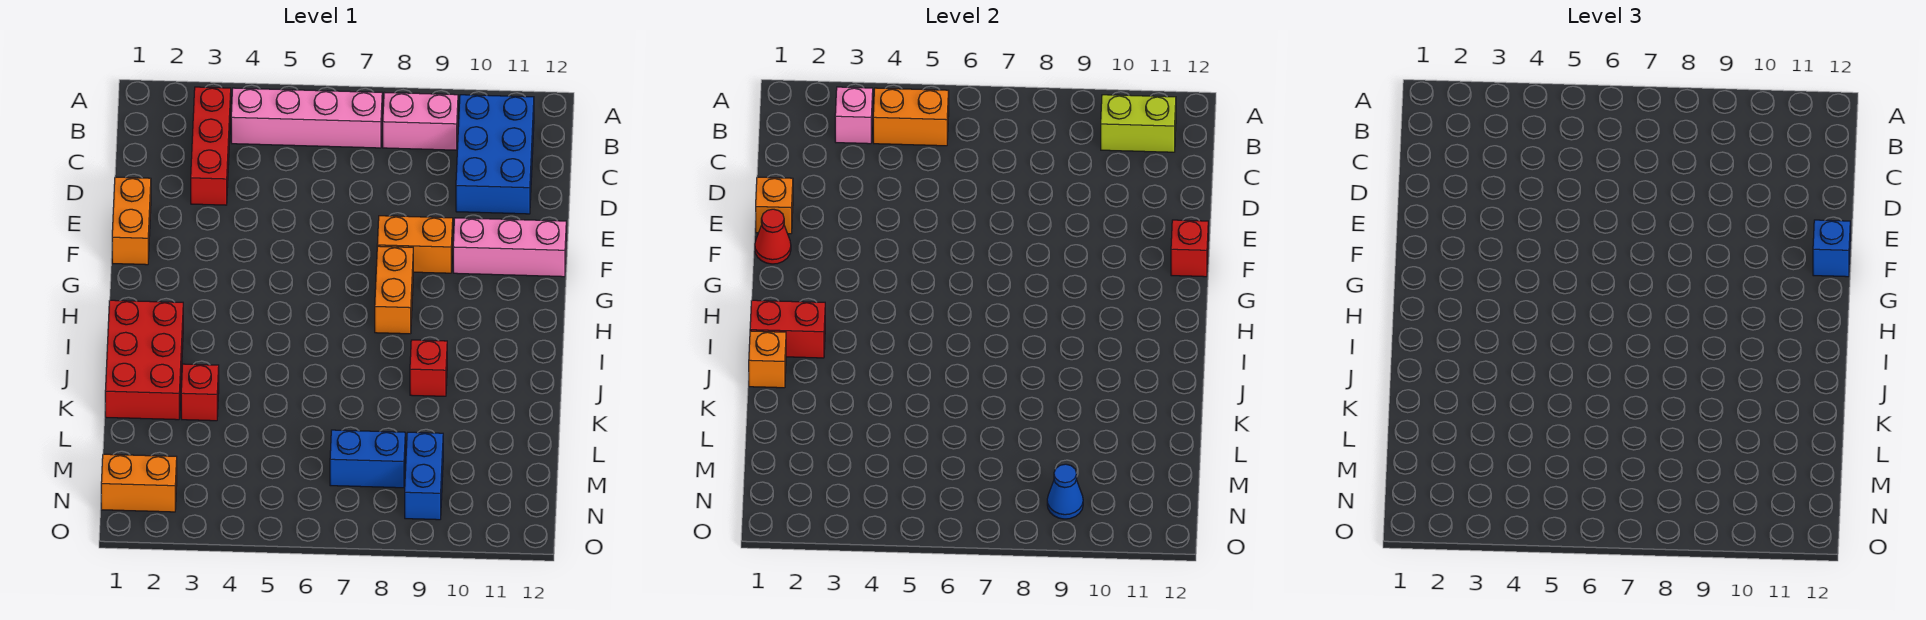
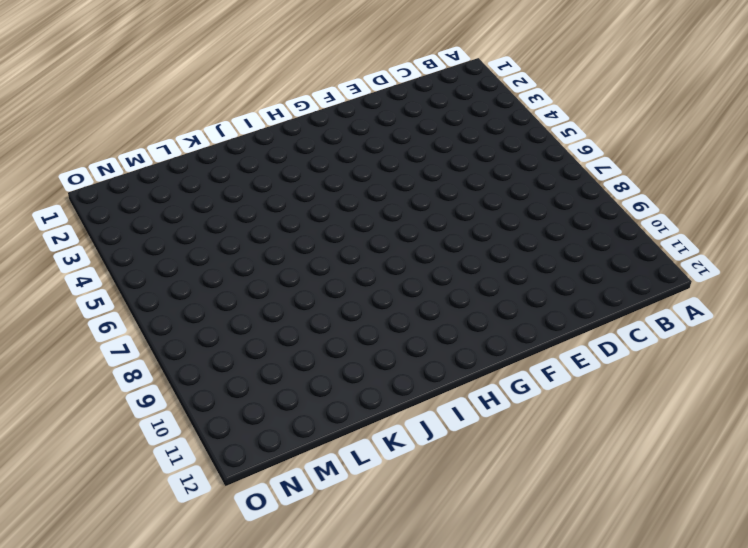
none -> red 1x3 brick [191,87,231,205]
none -> pink 1x4 brick [231,88,382,148]
none -> pink 1x2 brick [383,92,458,150]

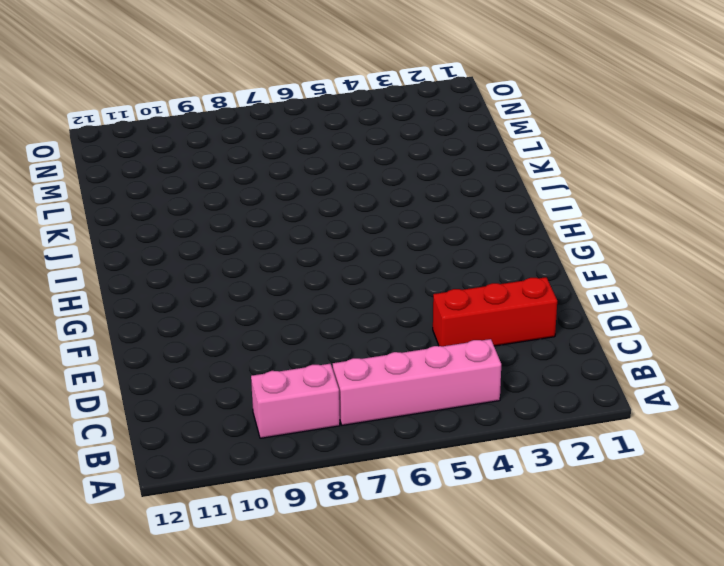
red 1x3 brick [433,277,557,346] -> red 1x3 brick turned to [191,87,231,205]
none -> blue 2x3 brick [456,95,534,214]
none -> orange 1x2 brick [112,177,151,265]
none -> orange 1x2 brick [377,216,453,273]

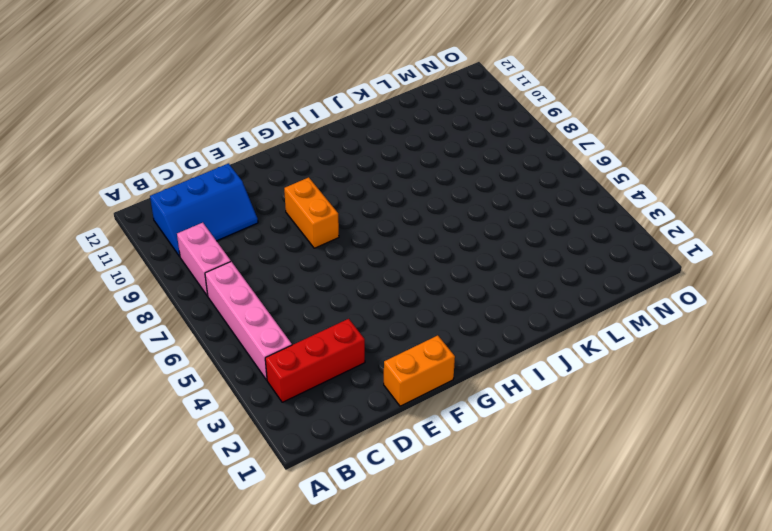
blue 2x3 slope [150,163,258,256] -> blue 2x3 brick [456,95,534,214]
none -> pink 1x3 brick [453,218,566,277]
none -> orange 1x2 brick [375,246,413,334]
none -> red 2x3 brick [105,300,183,420]

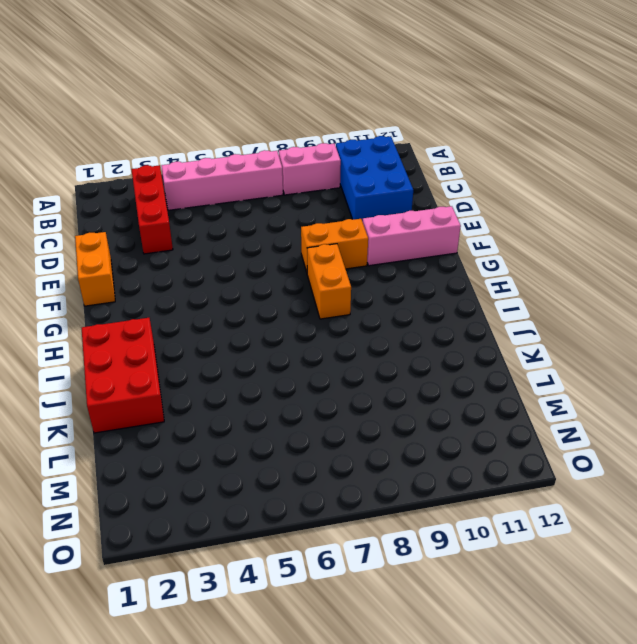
none -> red 1x1 brick [410,340,447,396]
none -> red 1x1 brick [181,364,219,421]
none -> blue 1x2 brick [330,430,405,488]

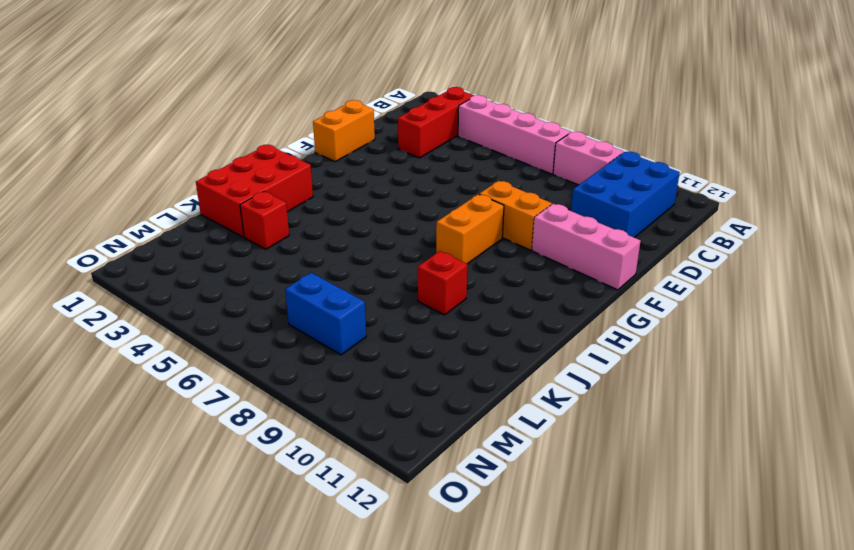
none -> blue 1x2 brick [405,432,443,520]
none -> orange 1x2 brick [101,454,177,512]
none -> pink 1x1 brick [835,87,873,144]

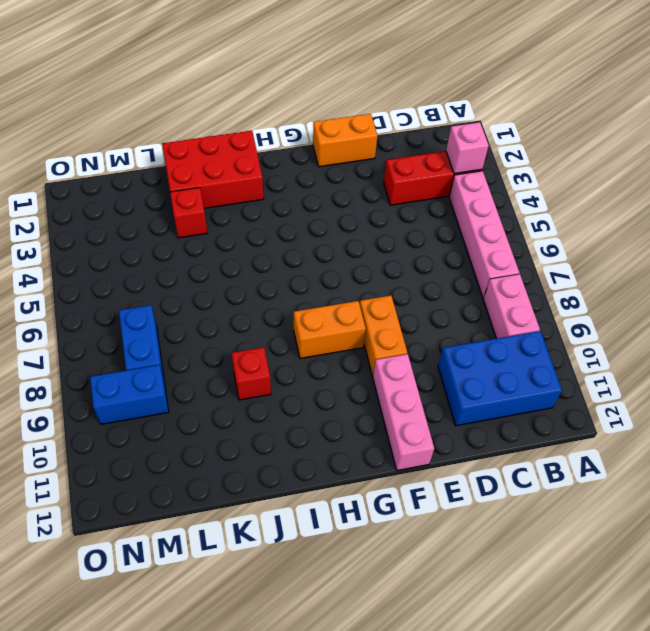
none -> orange 1x2 brick [101,454,177,512]
none -> orange 1x2 brick [873,88,949,146]
none -> lime 1x2 brick [1101,95,1176,152]

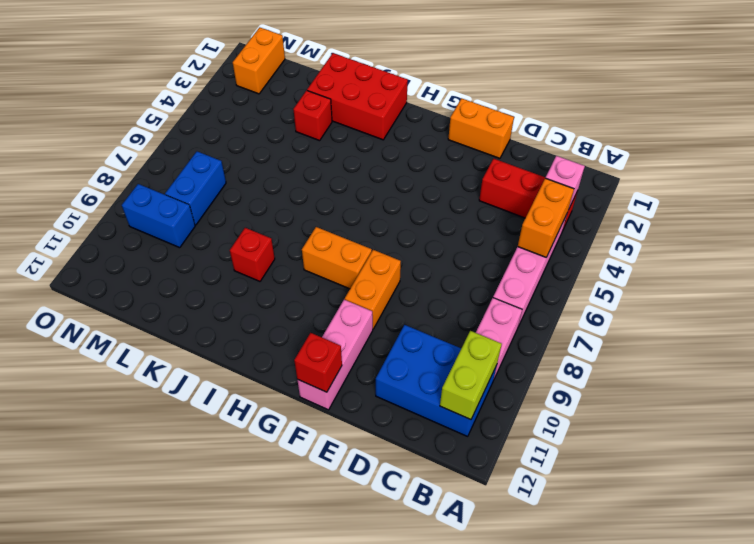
none -> orange 1x1 brick [756,177,793,234]
none -> red 1x1 cone [755,209,791,264]
none -> red 1x2 brick [750,300,825,358]

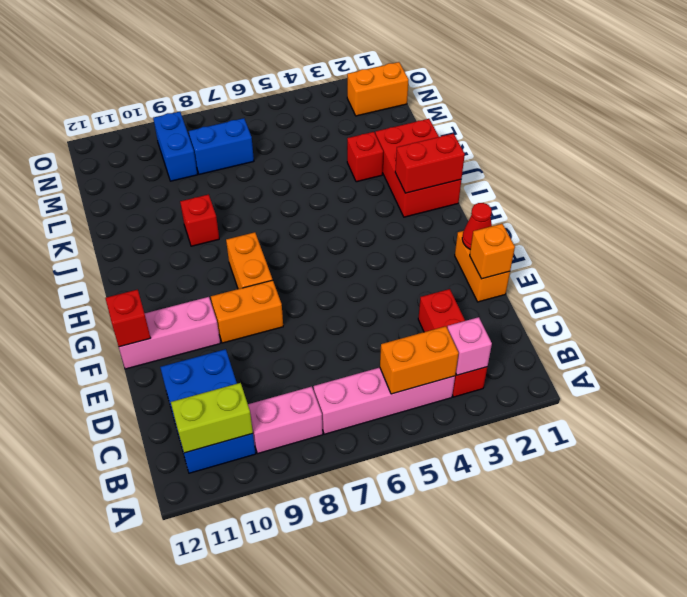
none -> orange 1x1 brick [749,331,786,388]
none -> blue 1x1 cone [1047,464,1083,519]
none -> blue 1x1 brick [1813,220,1850,277]

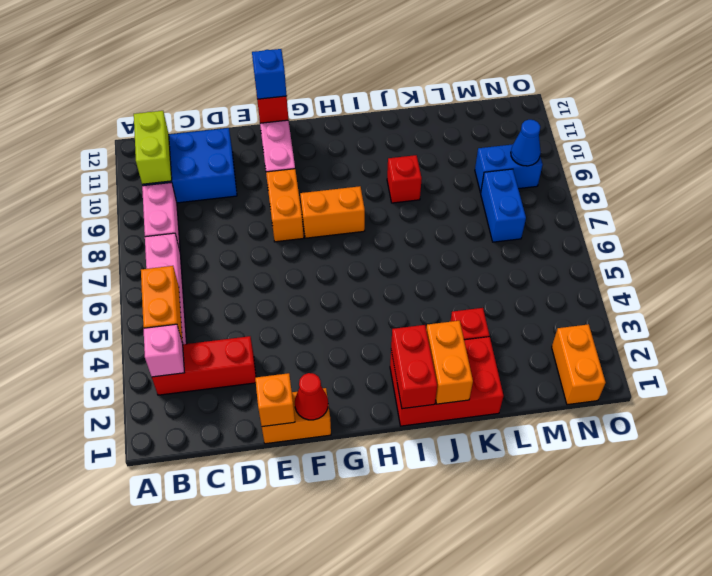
orange 1x2 brick [426,321,473,404] -> orange 1x1 brick [749,331,786,388]

